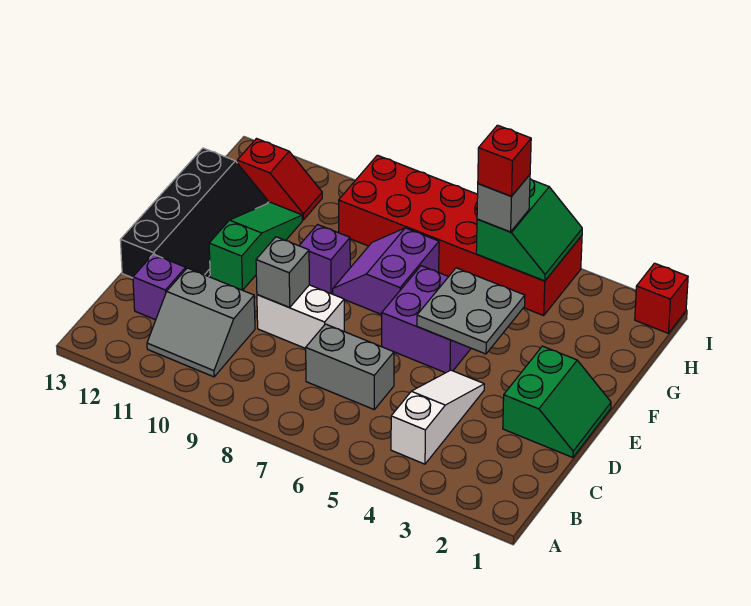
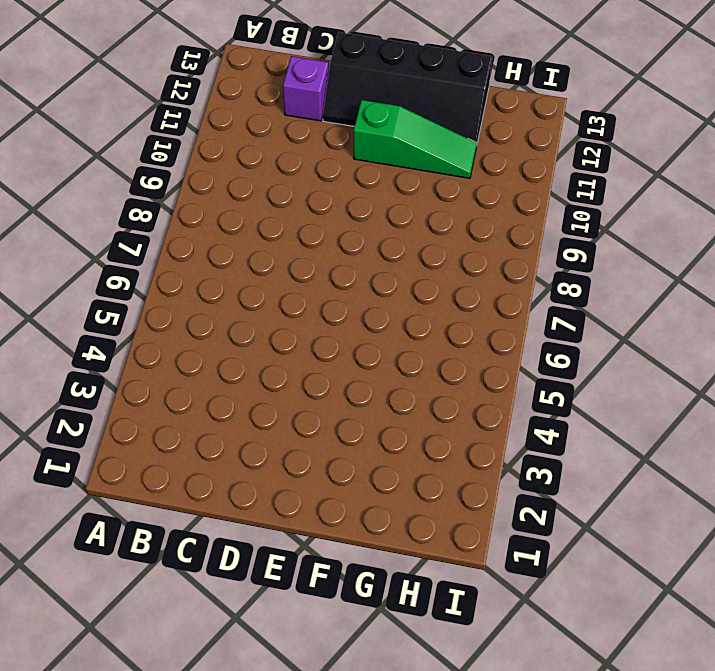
none -> white 1x3 slope [391,370,484,464]
none -> grey 2x2 slope [147,268,255,377]
none -> grey 1x2 brick [306,324,394,409]

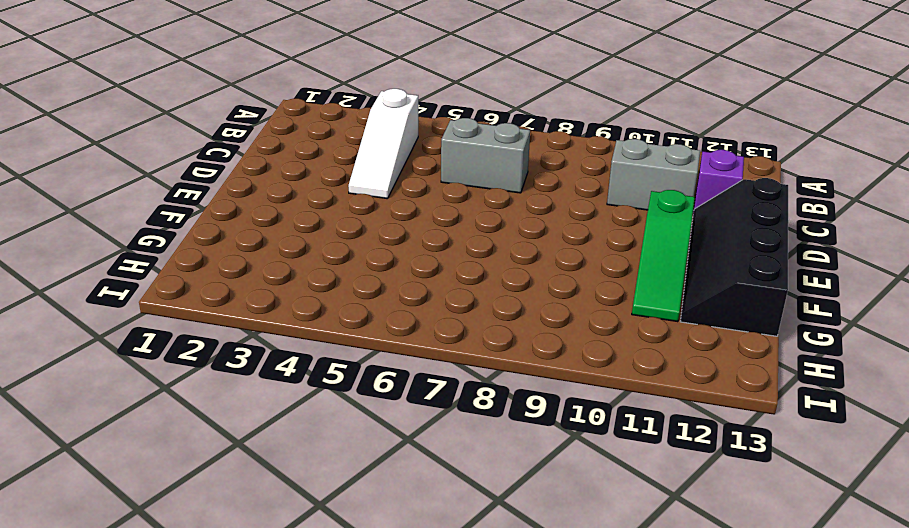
none -> green 2x2 slope [503,346,611,458]
none -> white 1x2 brick [257,285,344,348]
none -> purple 2x2 brick [382,266,471,373]

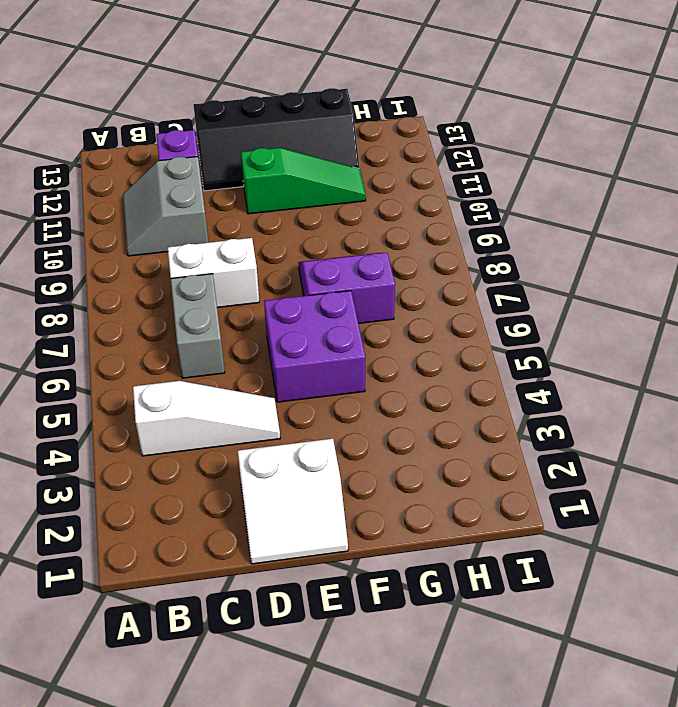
white 1x2 brick [167,238,259,308] -> white 1x2 brick turned to [257,285,344,348]
white 2x2 slope [238,439,348,564] -> green 2x2 slope [503,346,611,458]
none -> purple 1x1 brick [299,225,350,294]
none -> red 2x6 brick [339,155,582,316]
none -> red 1x2 slope [237,139,322,220]

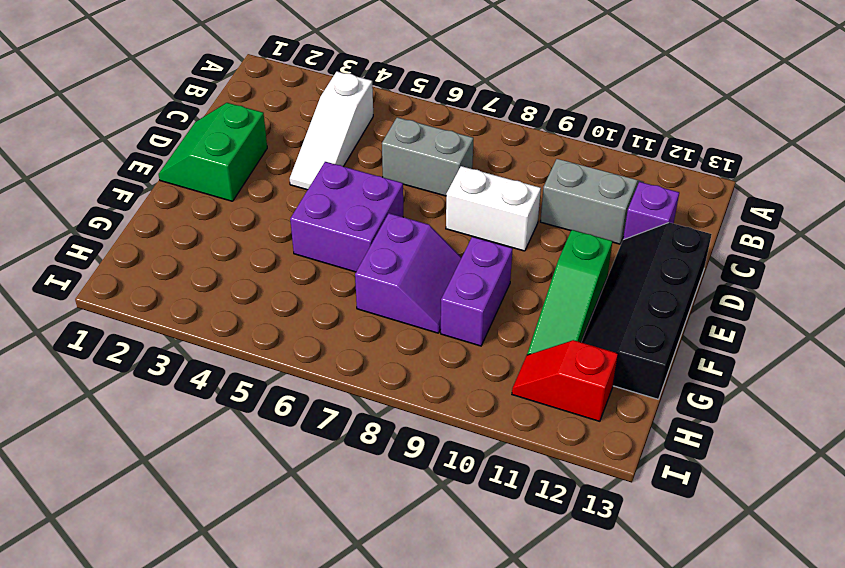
purple 1x2 brick [441,237,513,346] -> purple 1x1 brick [299,225,350,294]
none -> red 2x6 brick [339,155,582,316]
none -> red 1x1 brick [635,263,688,333]
none -> grey 1x1 brick [256,237,309,308]

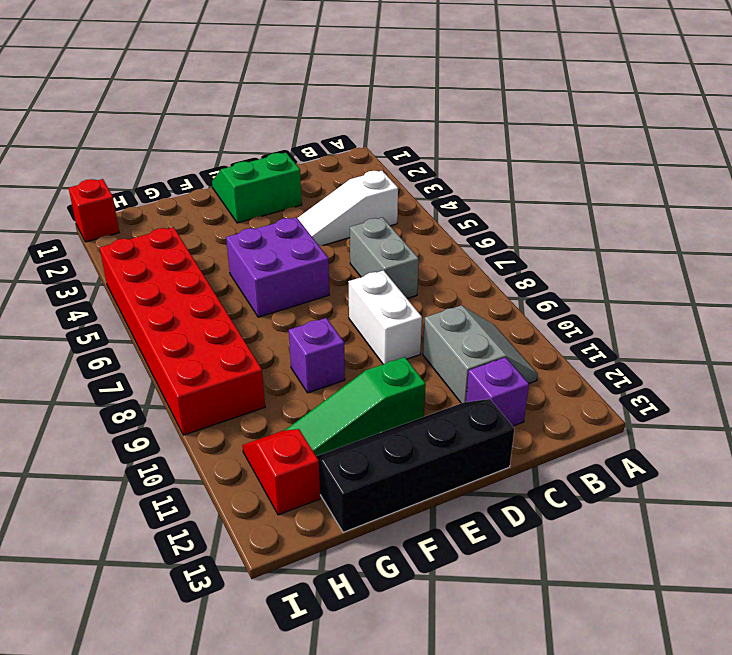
none -> purple 2x2 slope [333,228,439,315]
none -> grey 1x1 brick [256,237,309,308]
none -> grey 2x2 plate [417,268,525,354]

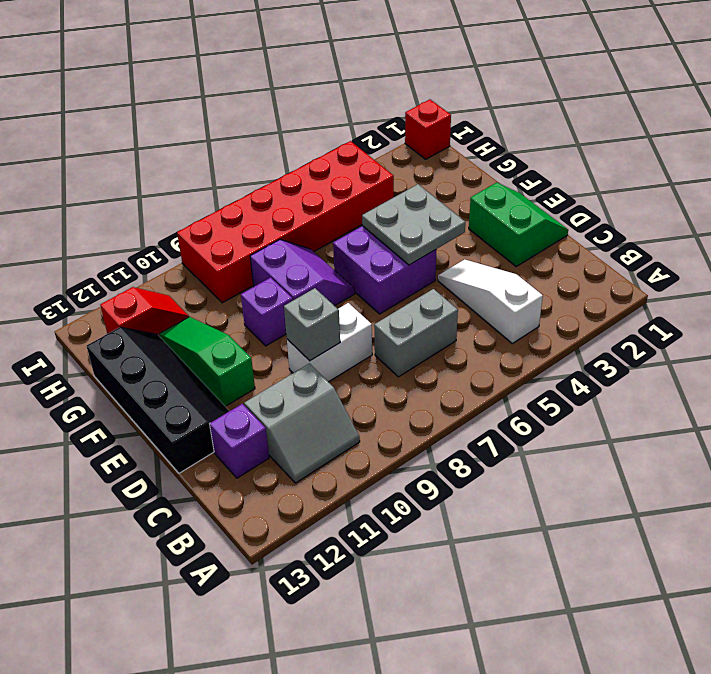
purple 2x2 slope [250,240,355,306] -> purple 2x2 slope turned to [333,228,439,315]
none -> green 2x2 slope [476,179,582,281]
none -> grey 1x1 brick [477,175,530,232]
none -> red 1x1 brick [478,125,531,196]

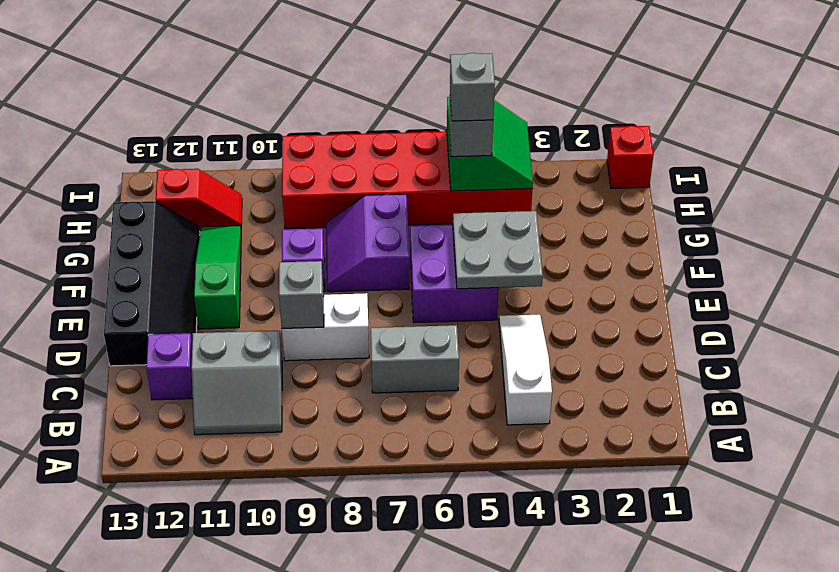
grey 1x1 brick [450,53,495,121] -> red 1x1 brick [478,125,531,196]
none -> green 2x2 slope [503,346,611,458]

